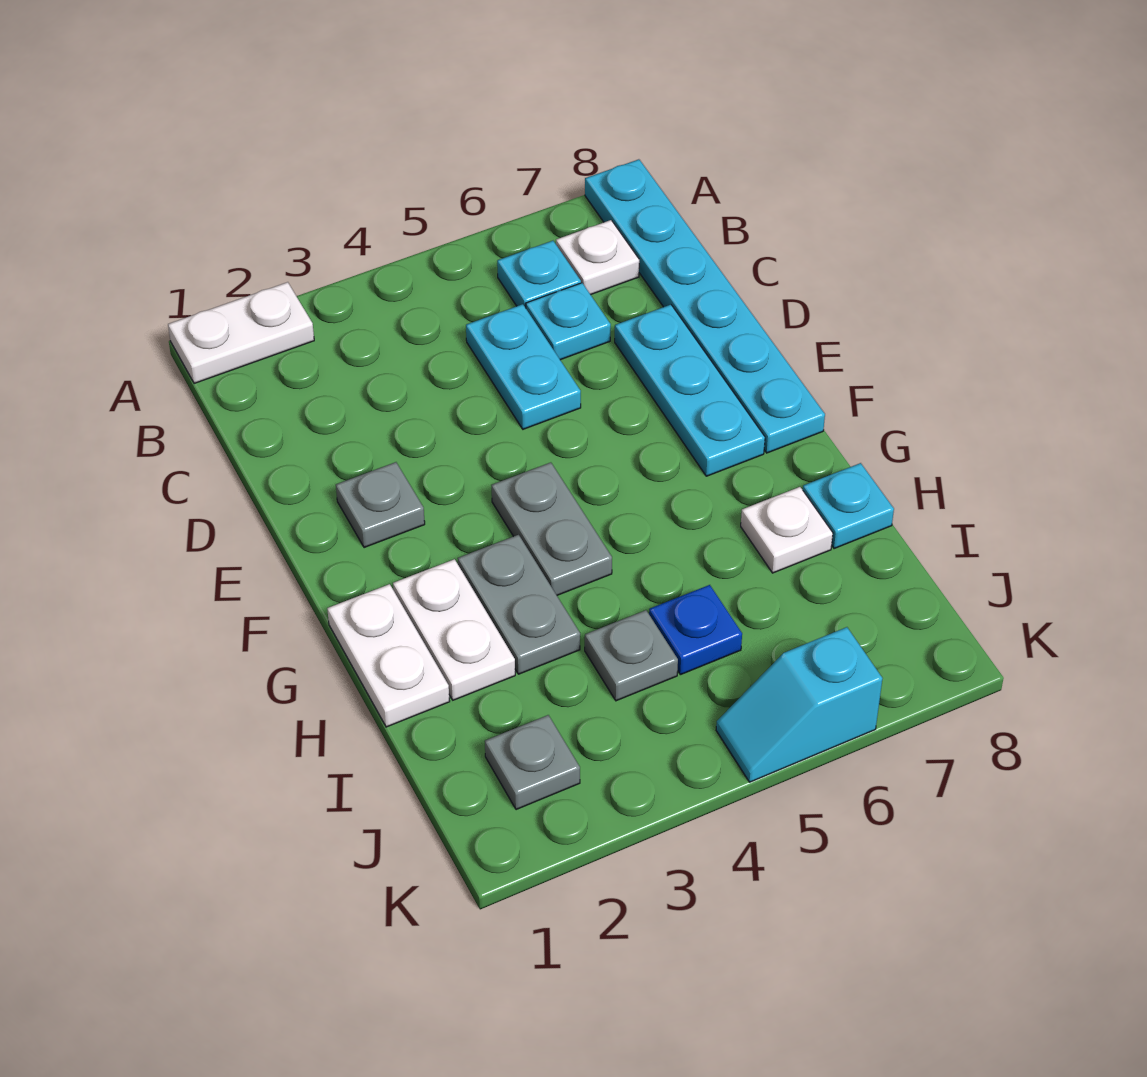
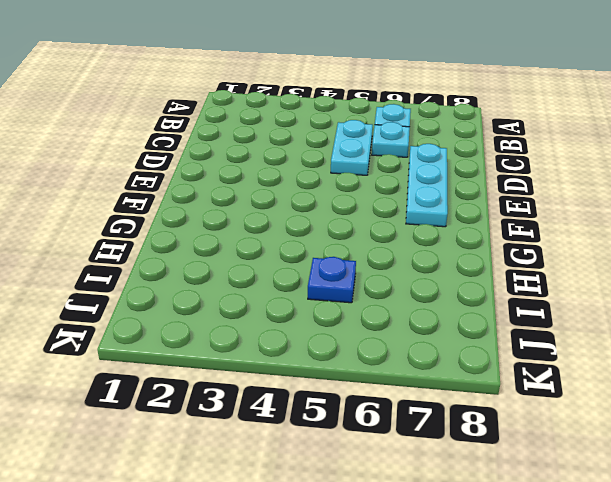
none -> white 1x2 plate [168,282,314,384]
none -> cyan 1x6 plate [585,159,825,453]
none -> white 1x1 plate [556,220,639,295]

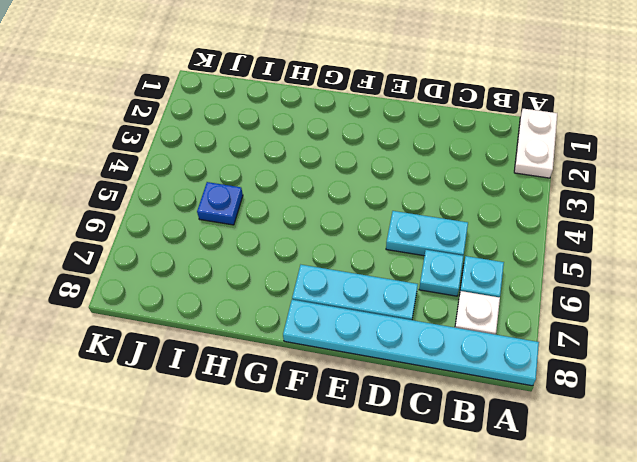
none -> grey 1x1 plate [336,462,425,548]
none -> grey 1x2 plate [491,463,612,595]
none -> white 1x2 plate [327,584,450,727]

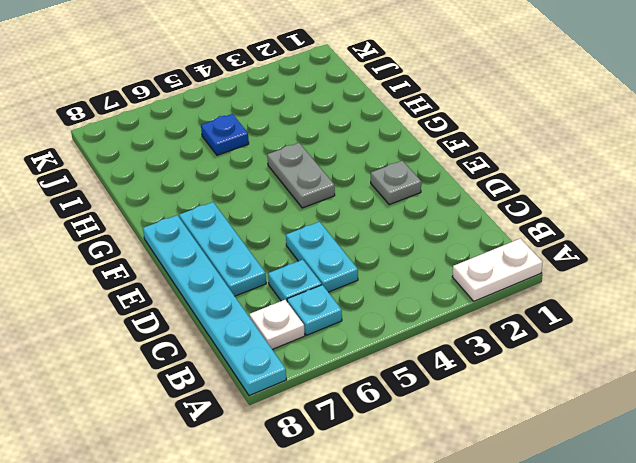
none -> white 1x2 plate [327,584,450,727]
none -> white 1x2 plate [393,559,515,700]
none -> grey 1x2 plate [458,535,580,674]

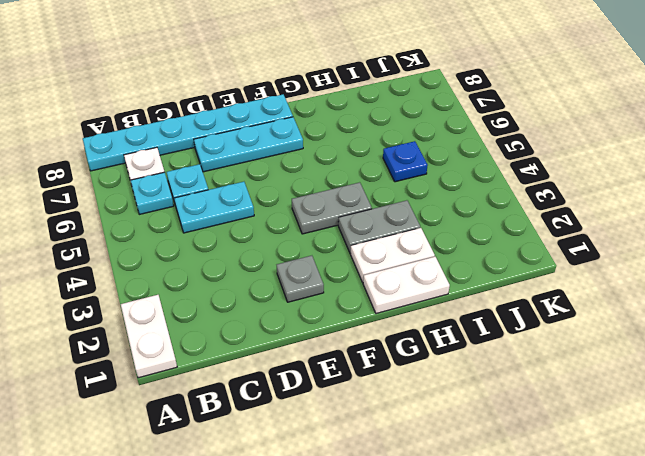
none -> white 1x1 plate [741,487,833,573]
none -> cyan 1x1 plate [803,463,894,549]
none -> grey 1x1 plate [585,610,678,701]

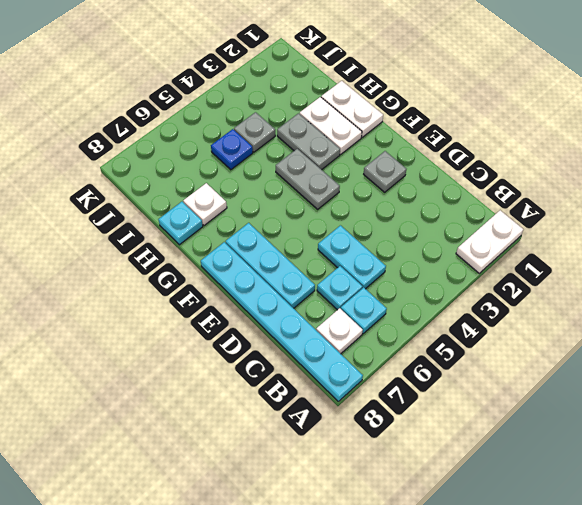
none -> grey 1x1 plate [485,715,580,810]
none -> cyan 1x2 slope [716,627,883,782]

